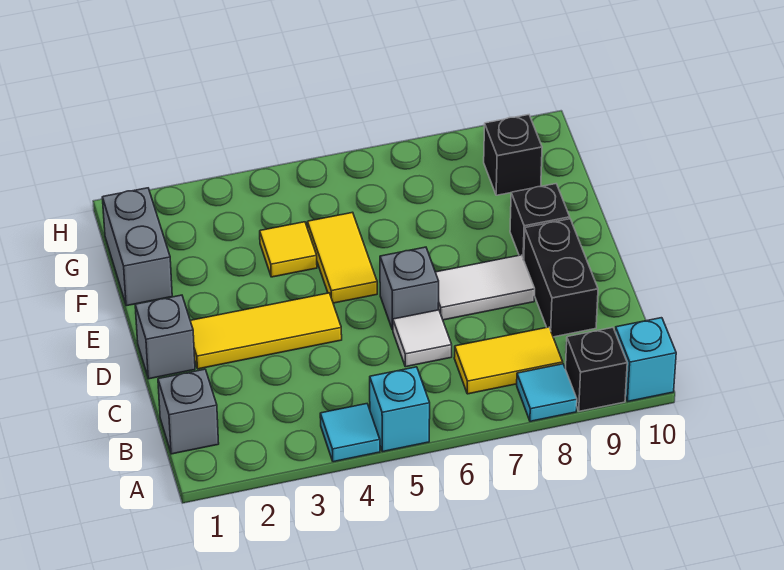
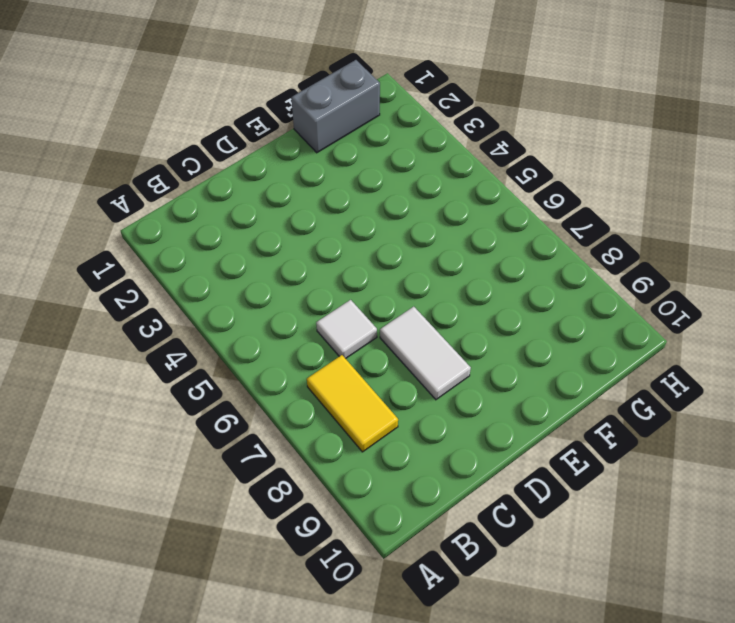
none -> cyan 1x1 tile [320,404,380,462]
none -> cyan 1x1 brick [370,367,430,452]
none -> cyan 1x1 tile [517,364,577,421]

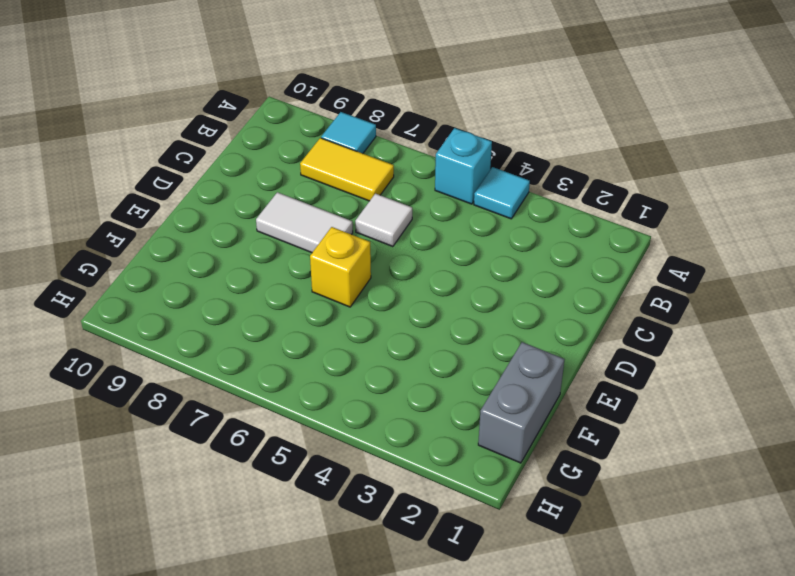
yellow 1x1 brick [310,227,371,307] -> none
none -> black 1x1 brick [565,327,627,411]
none -> cyan 1x1 brick [615,318,676,401]
none -> grey 1x1 brick [158,369,219,454]

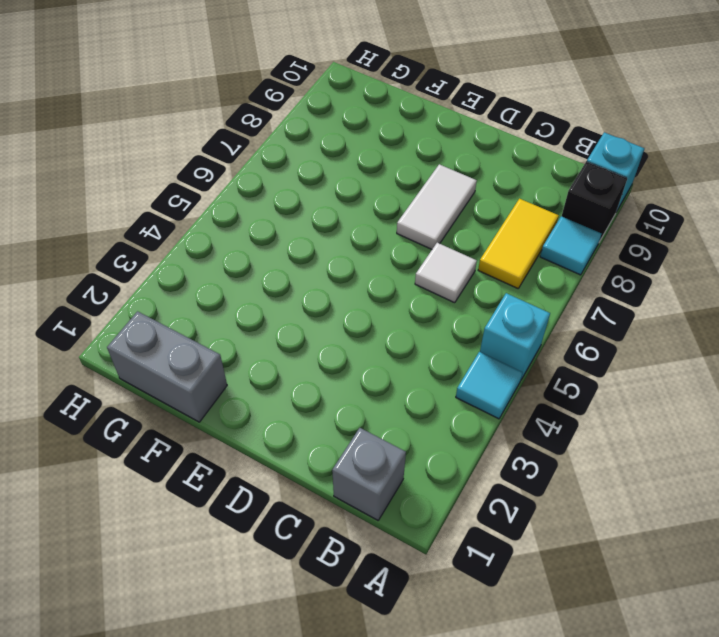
none -> black 1x2 brick [524,219,598,337]
none -> grey 1x1 brick [135,295,195,379]
none -> yellow 1x3 tile [190,293,342,369]

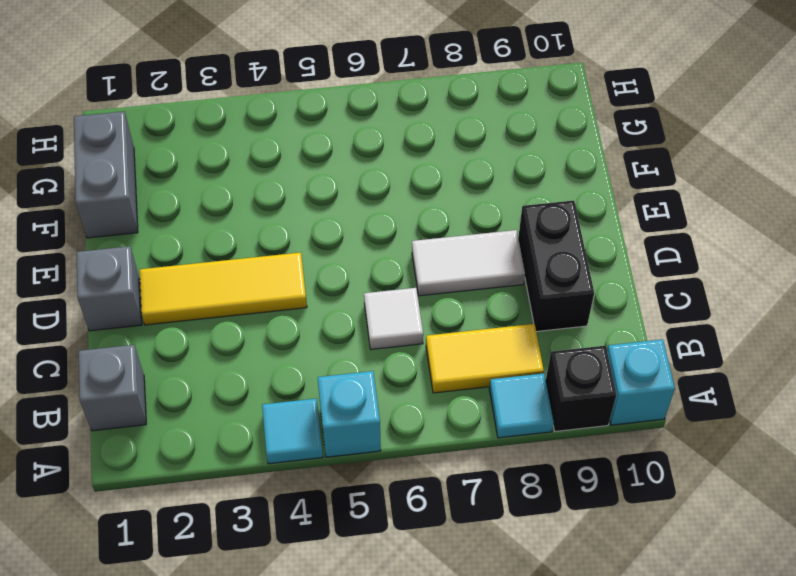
none -> grey 1x1 brick [380,247,439,330]
none -> yellow 1x2 tile [307,212,377,303]
none -> black 1x1 brick [510,184,570,260]

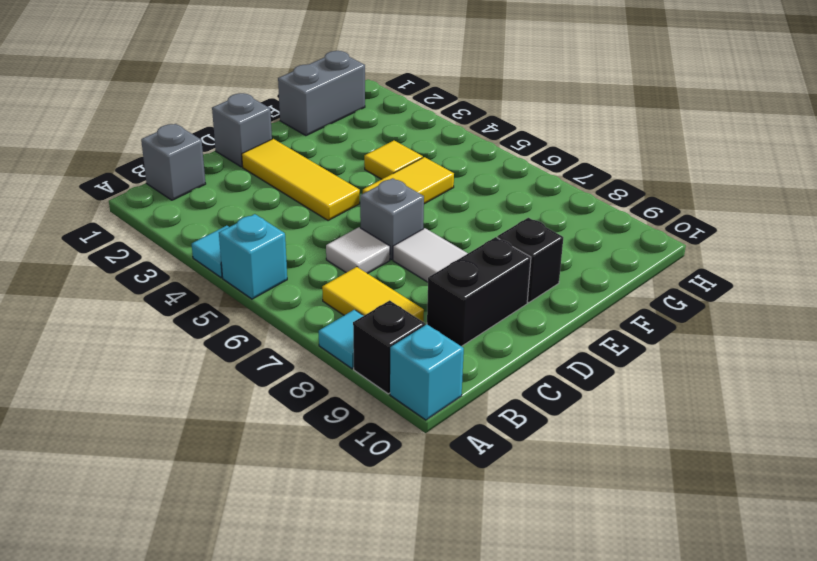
none -> black 1x1 brick [484,115,542,195]

